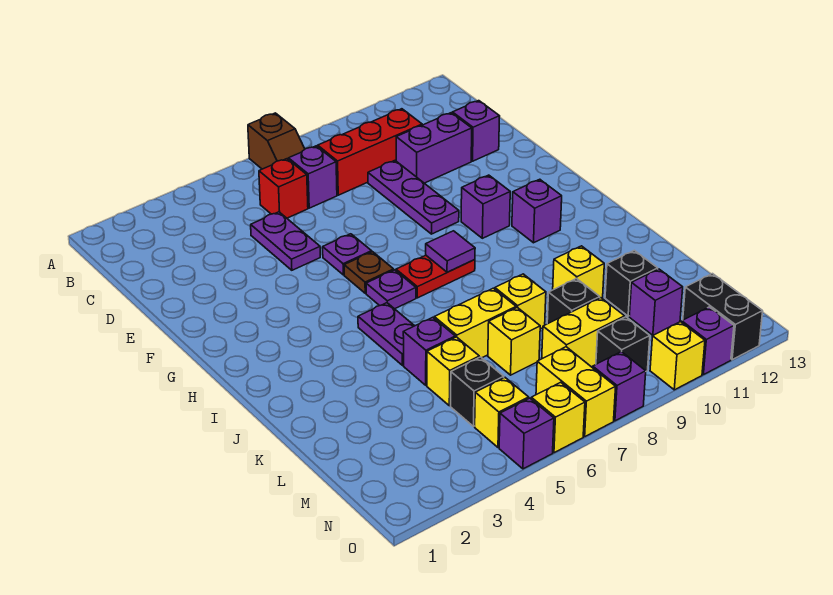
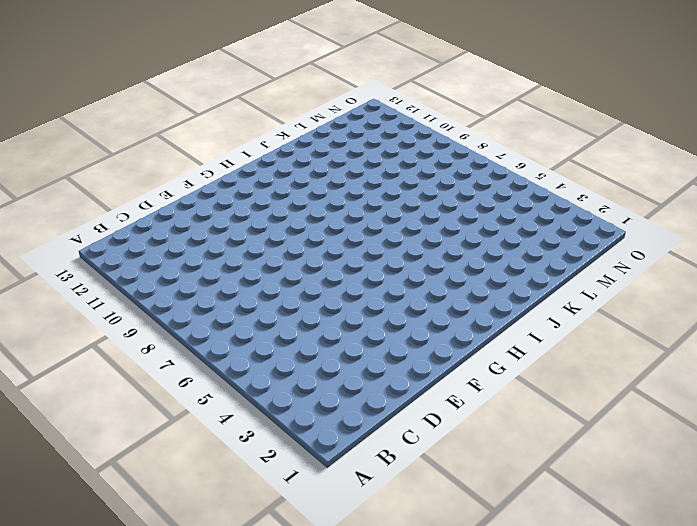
none -> brown 1x2 slope [248,113,305,169]
none -> red 1x1 brick [259,159,308,218]
none -> purple 1x1 brick [288,146,337,208]
none -> red 1x3 brick [318,109,422,195]

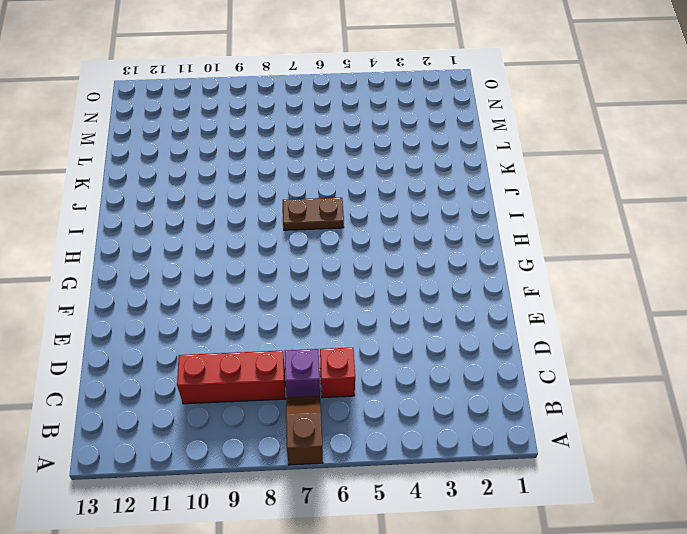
brown 1x2 plate [283,198,344,230] -> none
none -> purple 1x2 plate [251,212,320,270]
none -> purple 1x3 plate [368,161,459,234]
none -> purple 1x2 brick [396,113,472,183]
none -> purple 1x1 brick [453,101,500,161]

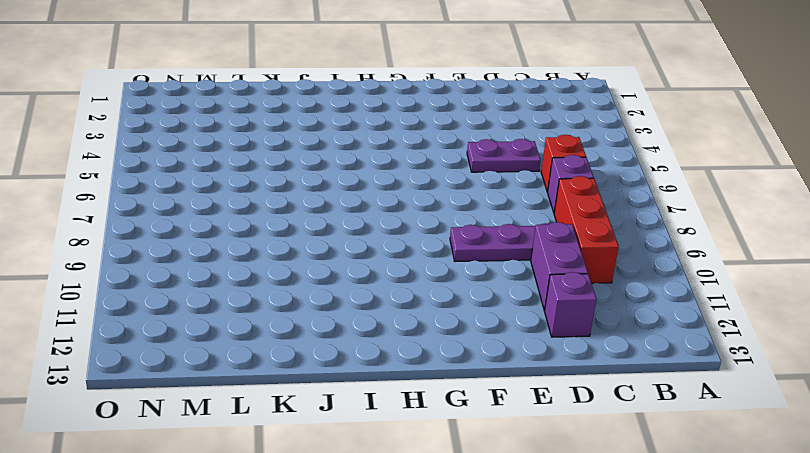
none -> brown 1x2 slope [248,113,305,169]
none -> purple 1x1 plate [323,234,372,275]
none -> brown 1x1 plate [344,252,394,293]
none -> purple 1x1 brick [461,175,510,238]

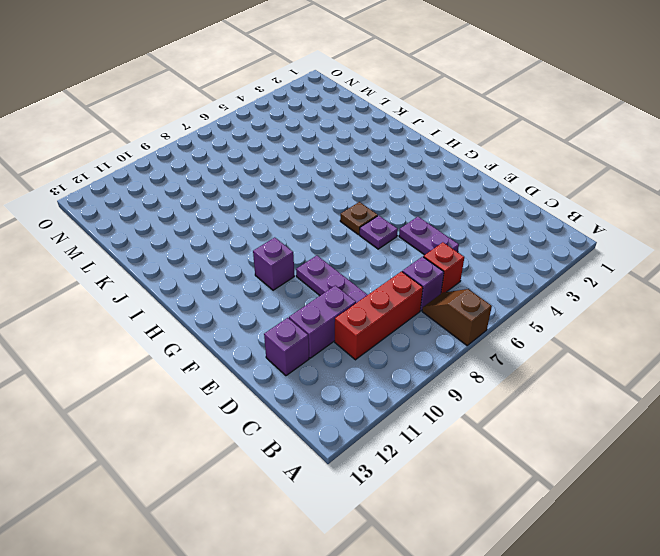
none -> purple 1x1 plate [366,270,416,309]
none -> red 1x2 plate [396,255,475,298]
none -> purple 1x1 brick [512,179,562,243]
none -> purple 1x2 plate [358,303,414,365]

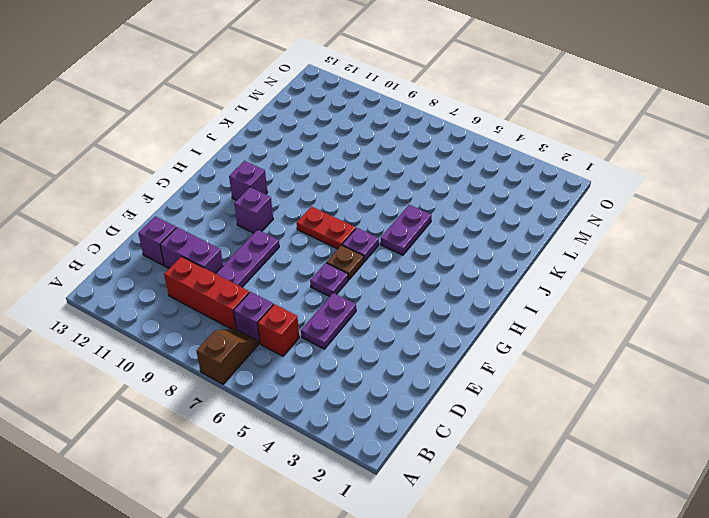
none -> purple 1x1 brick [403,317,455,385]
none -> yellow 1x2 brick [434,288,516,358]
none -> yellow 1x1 brick [495,274,546,329]
none -> yellow 1x1 brick [553,246,604,298]

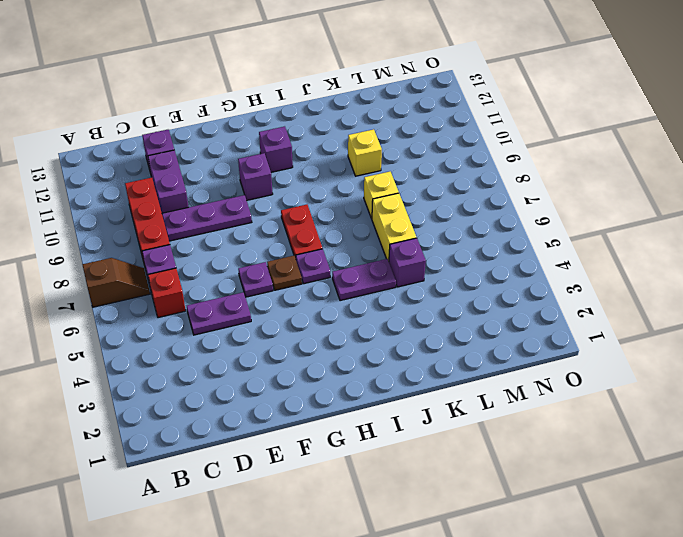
none -> yellow 1x1 brick [427,337,479,406]
none -> yellow 1x1 brick [488,307,540,375]
none -> black 1x1 brick [547,278,600,324]
none -> black 1x1 brick [605,250,658,316]

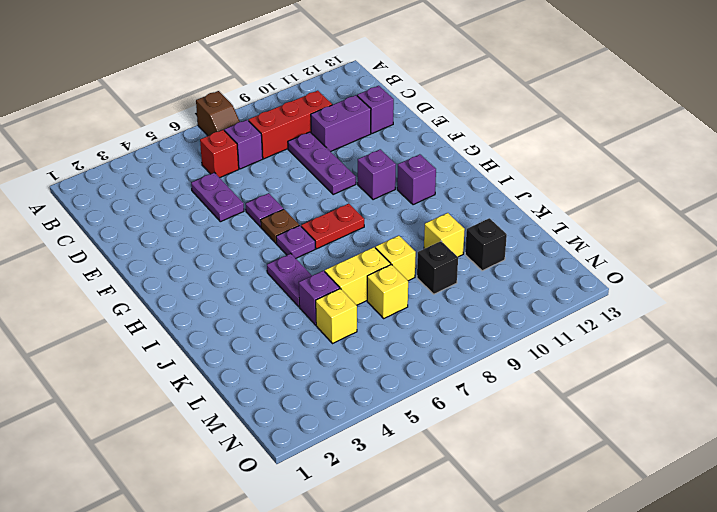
none -> black 1x1 brick [451,357,504,426]
none -> yellow 1x2 brick [542,298,625,367]
none -> purple 1x1 brick [629,269,683,335]
none -> yellow 1x1 brick [475,378,529,447]

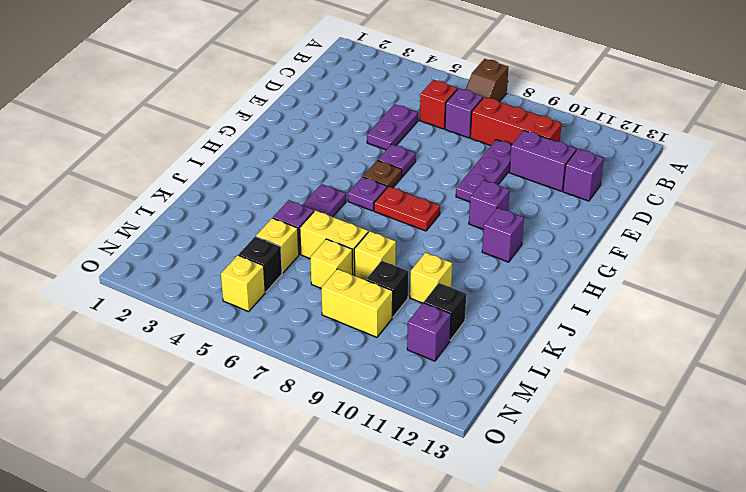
none -> yellow 1x2 brick [536,347,616,436]
none -> black 1x1 brick [596,317,650,371]
none -> black 1x2 brick [683,274,763,360]
none -> purple 1x1 brick [499,398,554,469]

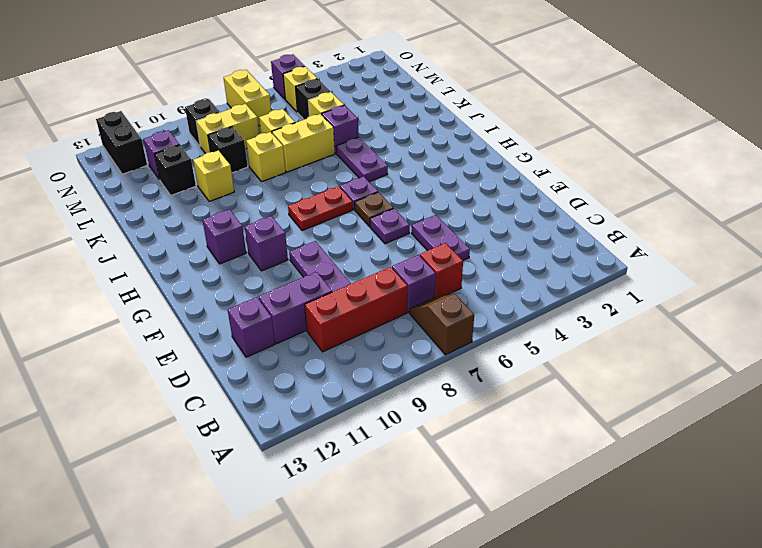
none -> yellow 1x1 brick [531,382,585,453]
none -> purple 1x1 brick [593,352,646,421]
none -> yellow 1x1 brick [650,322,705,390]
none -> purple 1x1 brick [682,307,734,375]

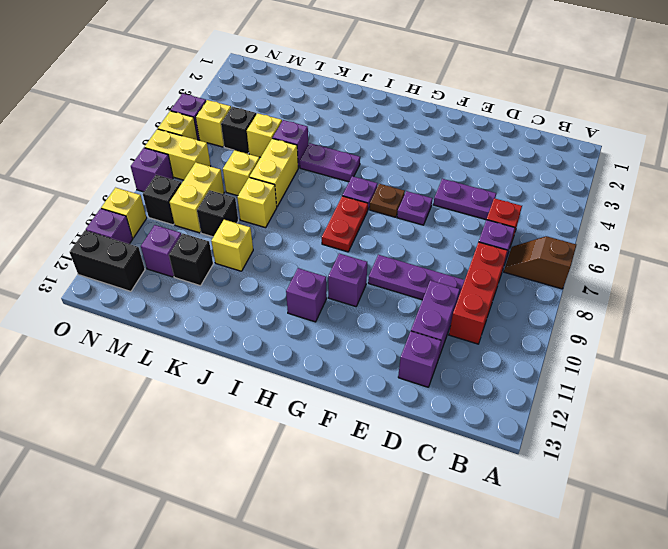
none -> purple 1x1 tile [426,231,475,272]

